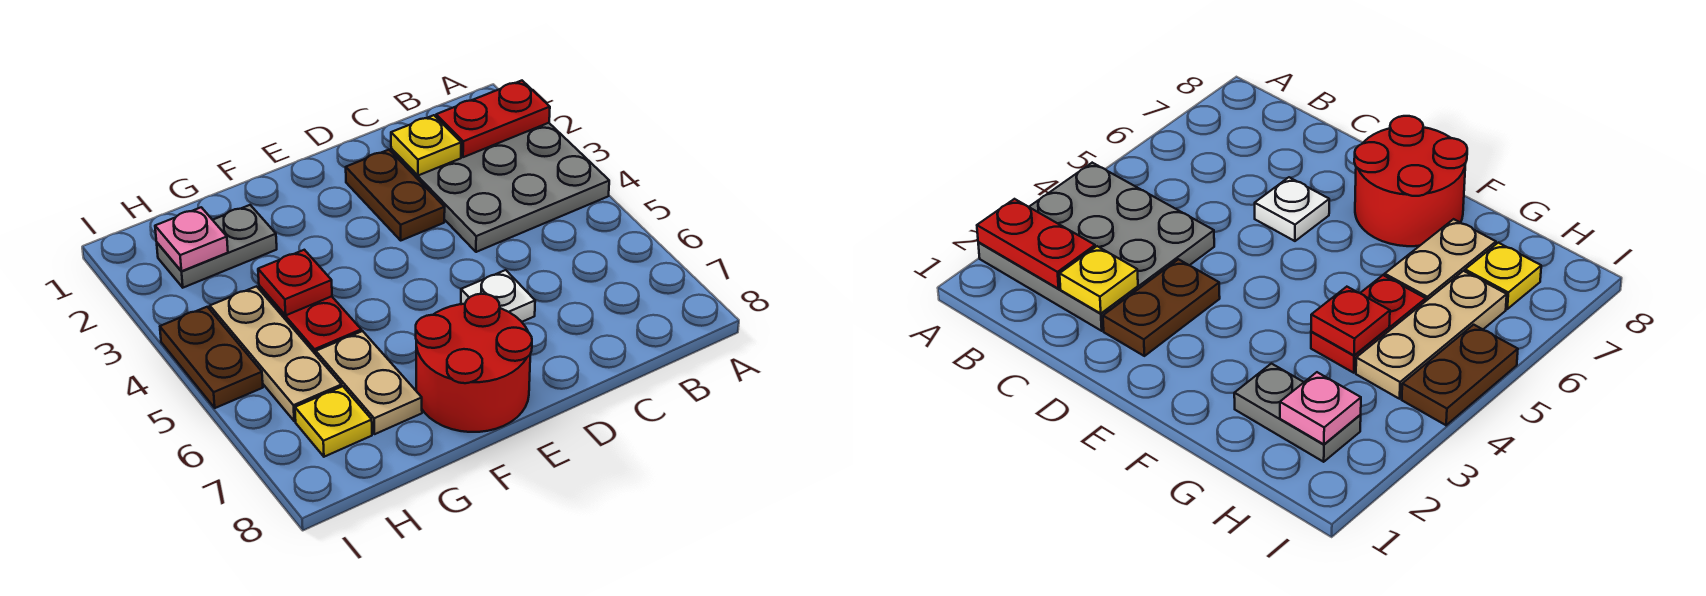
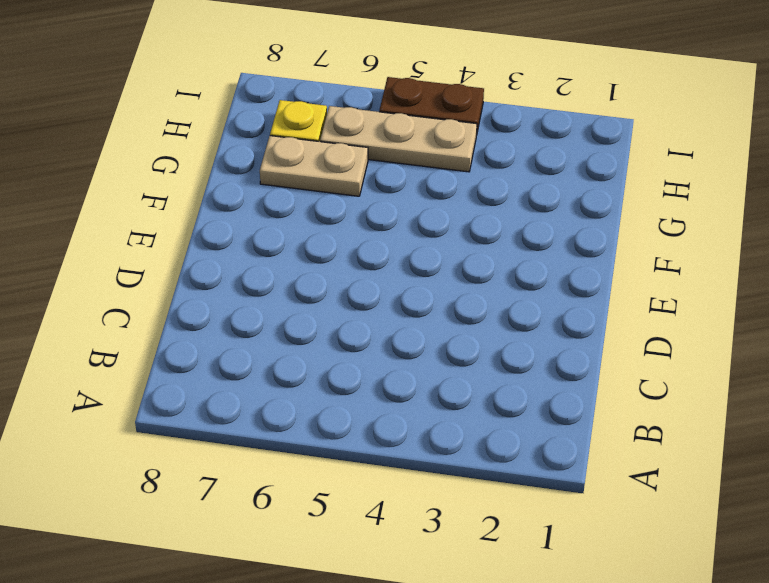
none -> grey 3x3 plate [391,123,609,252]
none -> brown 1x2 plate [346,150,445,240]
none -> white 1x1 plate [461,270,535,322]

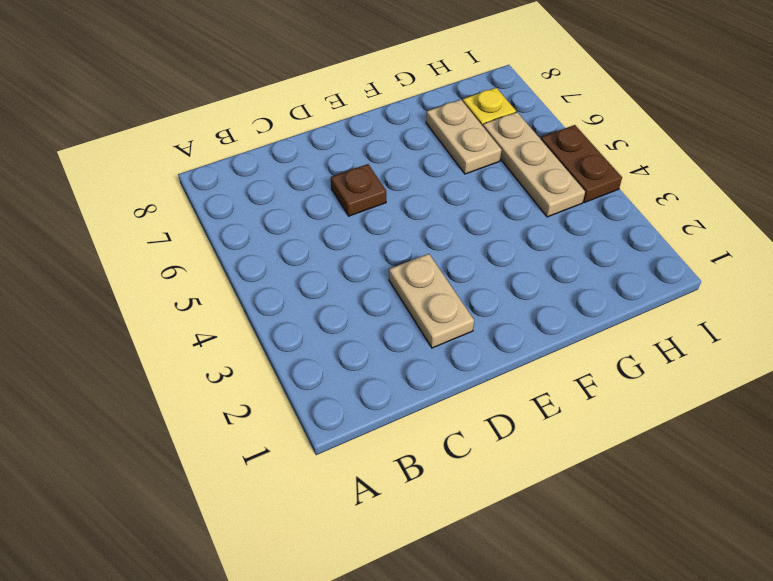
tan 1x2 plate [389,254,474,348] -> brown 1x2 plate [346,150,445,240]
brown 1x1 plate [331,164,386,216] -> white 1x1 plate [461,270,535,322]
none -> grey 3x3 plate [391,123,609,252]
none -> red 2x2 round brick [416,294,532,432]
none -> grey 1x2 plate [157,205,277,288]

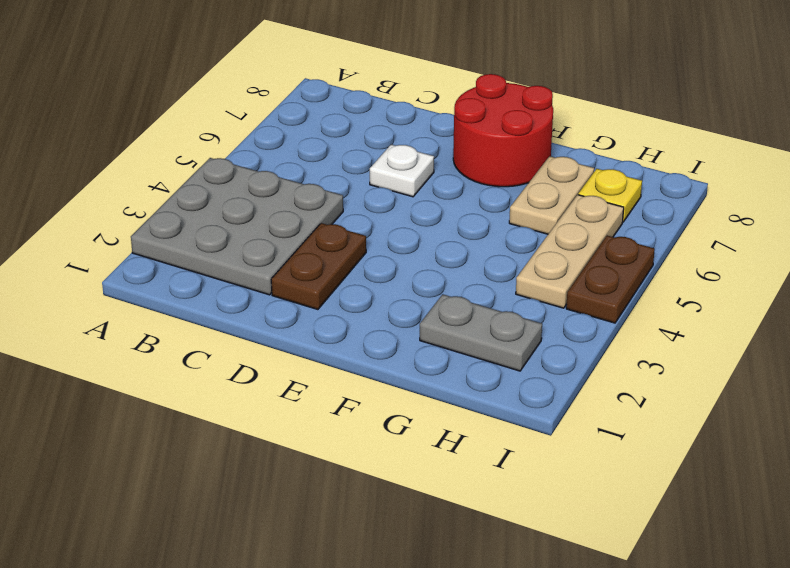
none -> red 1x2 plate [259,286,361,354]
none -> red 1x2 plate [436,81,550,157]
none -> yellow 1x1 plate [391,115,461,176]

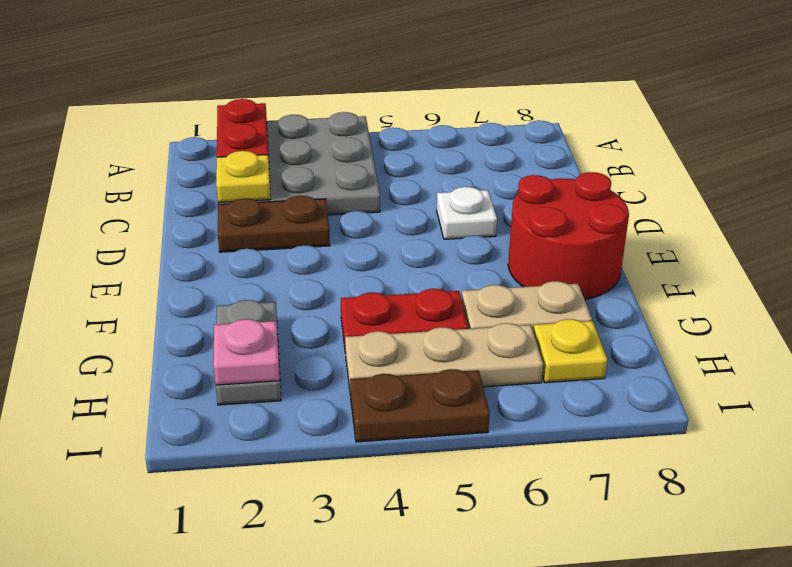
none -> red 1x1 plate [258,250,332,315]

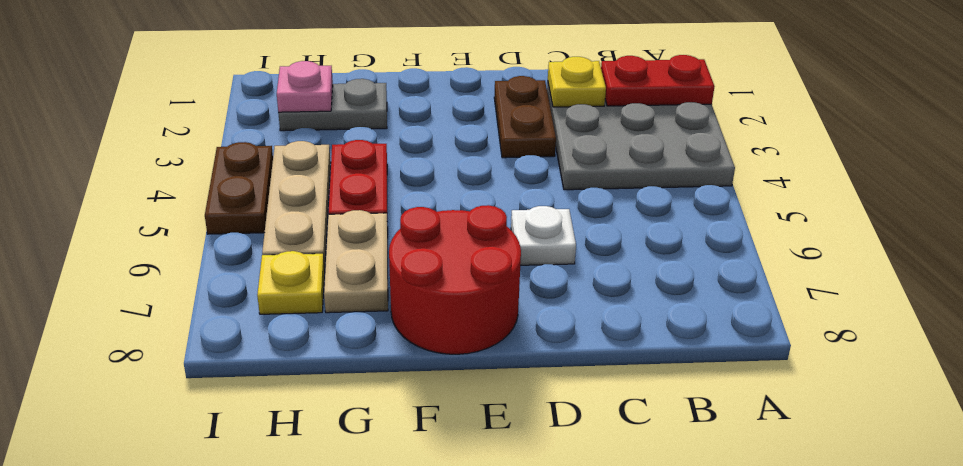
none -> red 1x1 plate [258,250,332,315]

